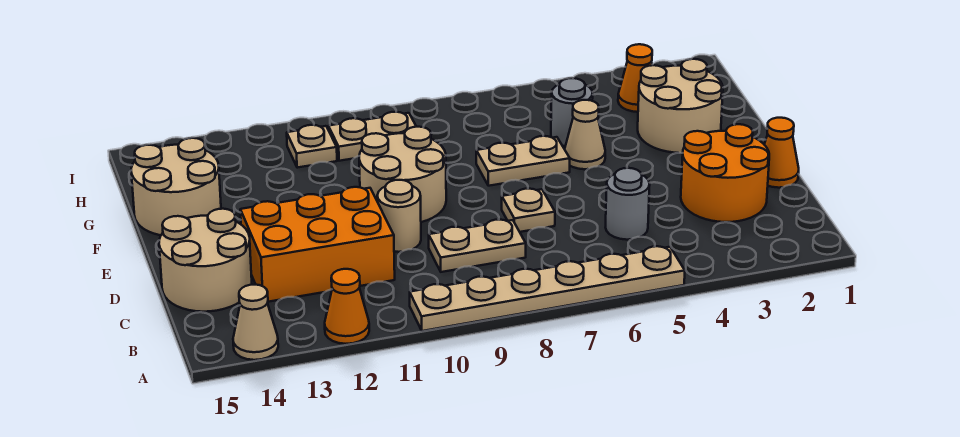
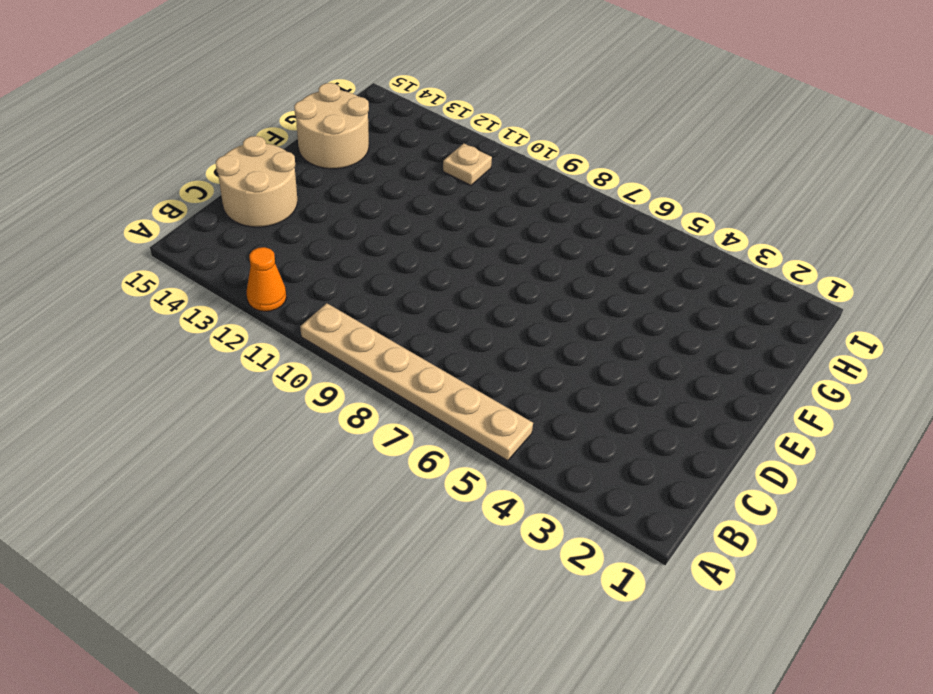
none -> tan 1x1 cone [233,285,278,360]
none -> orange 2x2 round brick [681,124,769,222]
none -> grey 1x1 round brick [606,168,650,240]

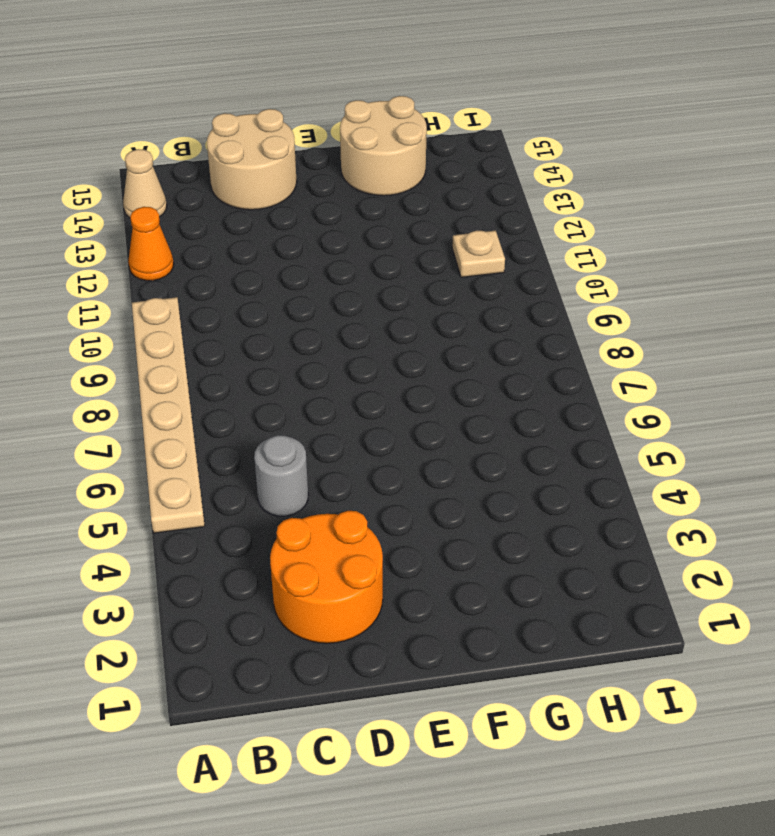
none -> tan 1x2 plate [429,220,526,272]
none -> orange 2x3 brick [240,187,395,302]
none -> orange 1x1 cone [764,118,799,188]

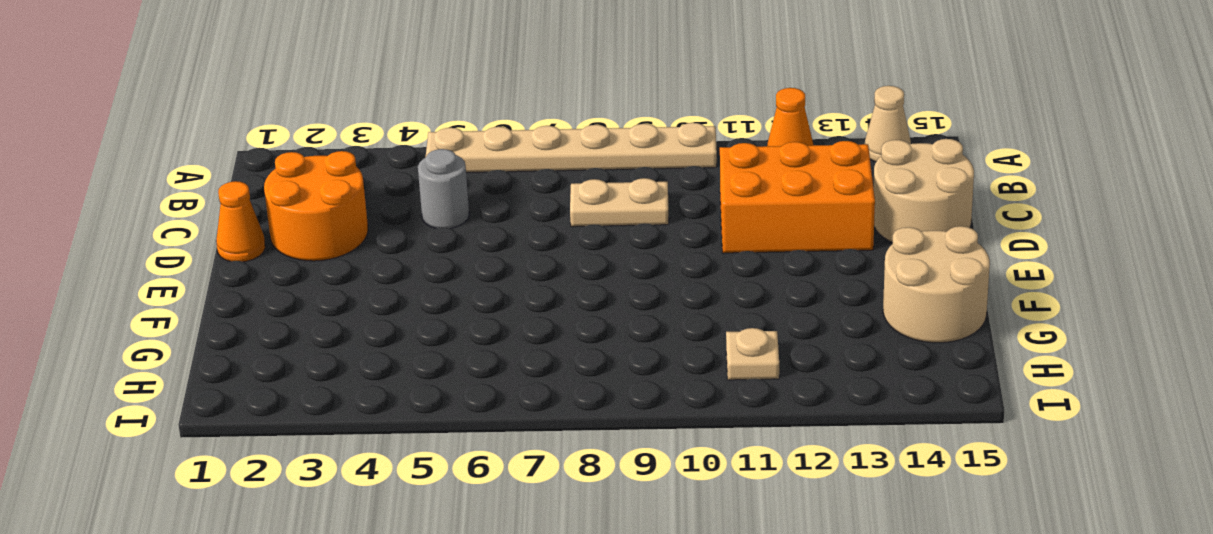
none -> tan 1x1 plate [502,189,555,232]
none -> tan 1x1 round brick [377,180,421,252]
none -> tan 2x2 round brick [359,127,446,222]

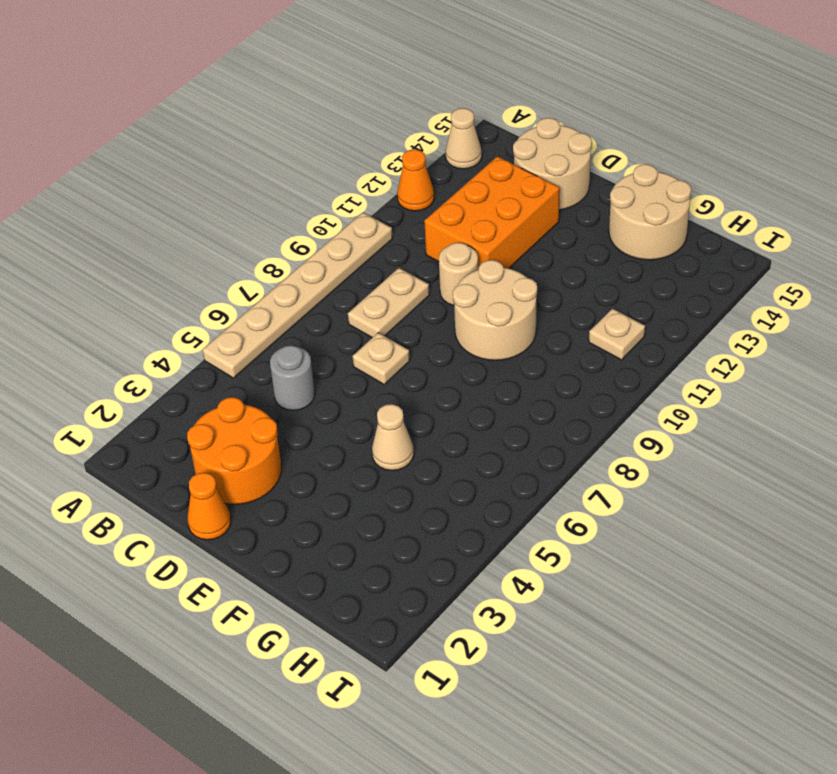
none -> tan 2x2 round brick [638,59,723,153]
none -> tan 1x2 plate [476,136,570,186]
none -> grey 1x1 round brick [551,78,593,146]

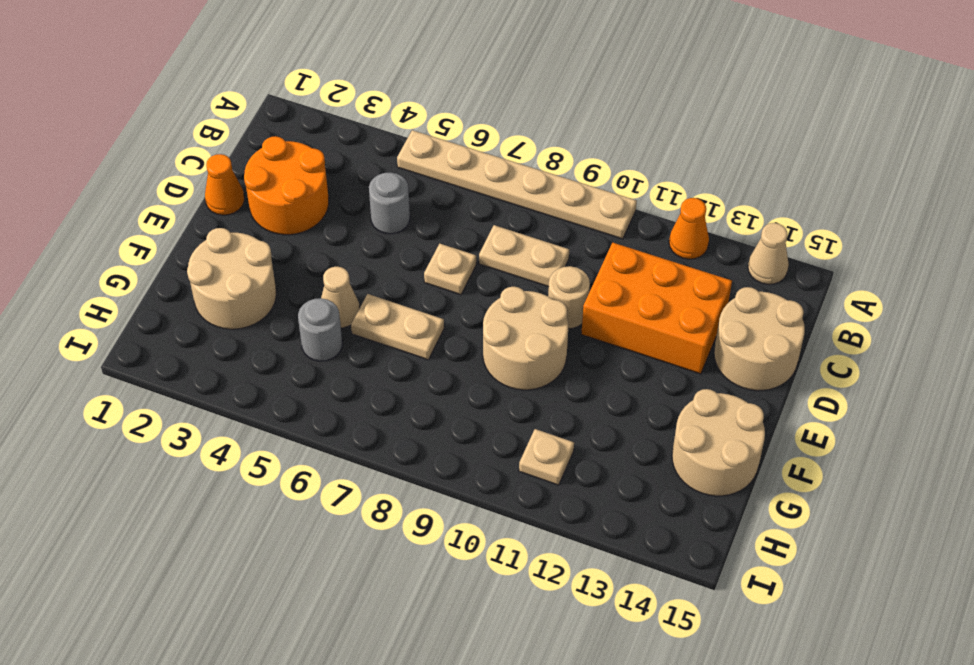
none -> orange 1x1 cone [618,44,652,112]
none -> tan 1x2 plate [328,112,416,161]

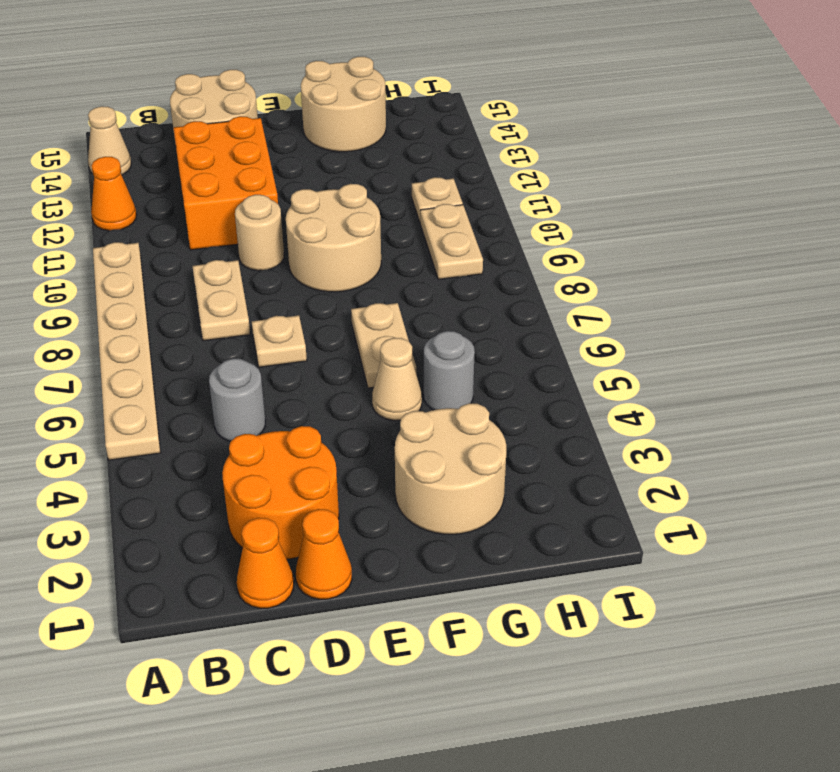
orange 1x1 cone [237,518,294,608] -> orange 1x1 cone moved to [618,44,652,112]

